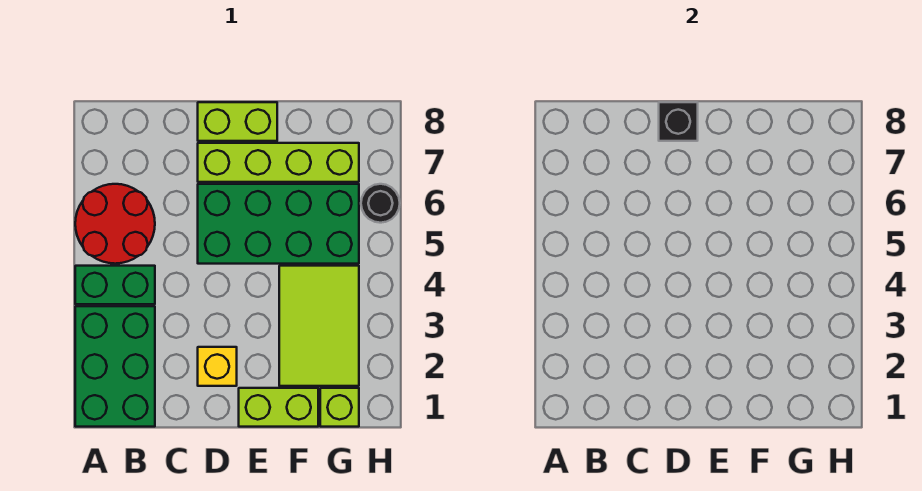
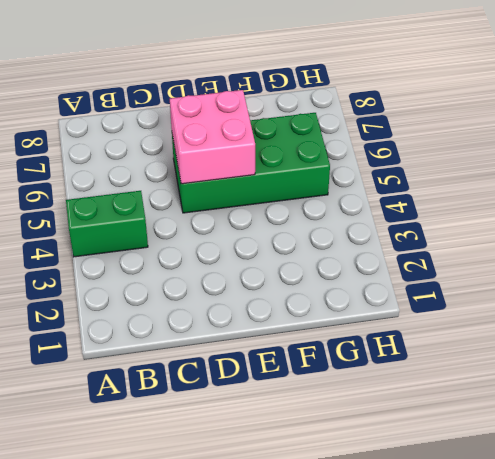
pink 2x2 brick [170,90,255,184] -> none
none -> green 2x3 brick [75,306,155,427]
none -> red 2x2 round brick [75,184,155,264]
none -> yellow 1x1 brick [198,347,237,386]

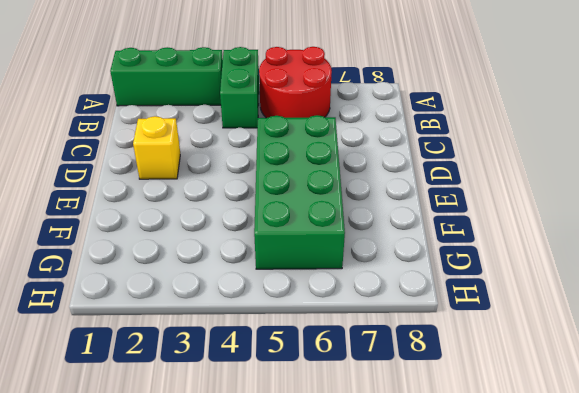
green 1x3 brick [110,47,223,106] -> green 2x3 brick [75,306,155,427]
none -> lime 1x4 brick [198,143,359,182]
none -> lime 1x2 brick [198,102,277,141]
none -> lime 1x2 brick [239,388,318,427]

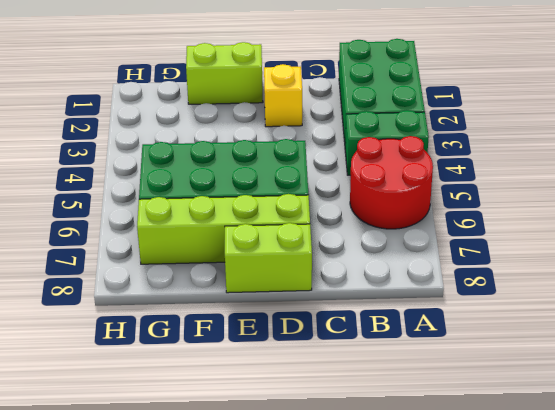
none -> lime 2x3 tile [279,266,359,386]
none -> lime 1x1 brick [320,388,359,427]
none -> black 1x1 round brick [361,184,400,223]

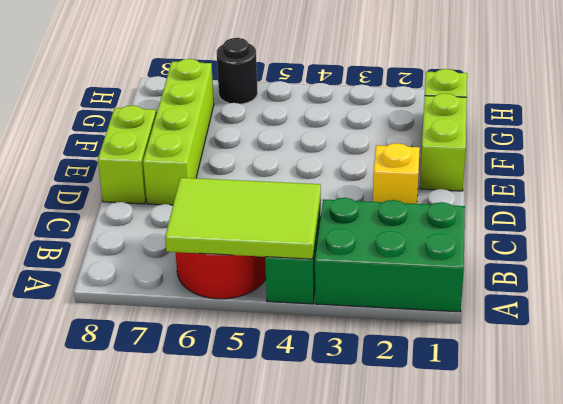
lime 2x3 tile [165,178,321,259] -> lime 2x3 tile moved to [279,266,359,386]
none -> green 2x4 brick [198,184,359,264]
none -> black 1x1 brick [659,102,698,141]

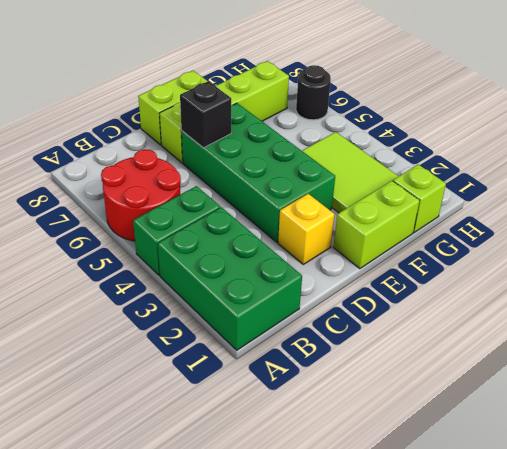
green 2x4 brick [182,103,335,242] -> green 2x4 brick turned to [198,184,359,264]
black 1x1 brick [180,81,231,148] -> black 1x1 brick moved to [659,102,698,141]

